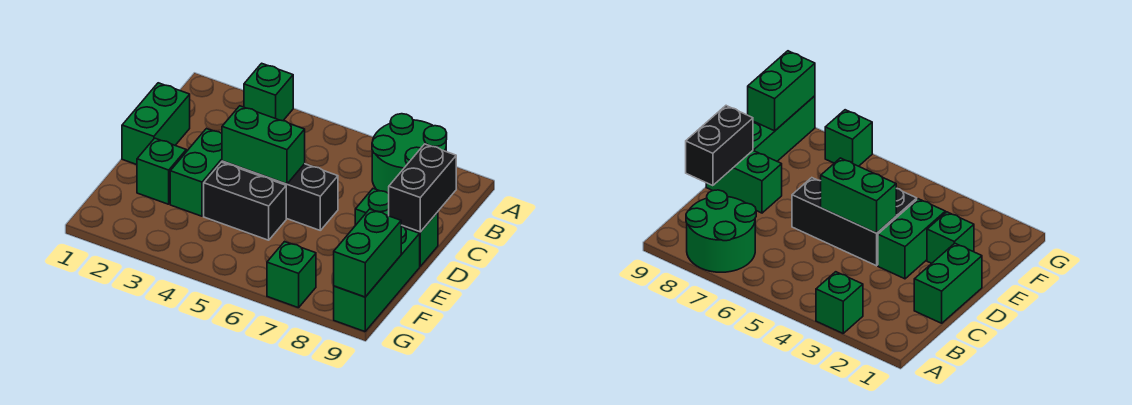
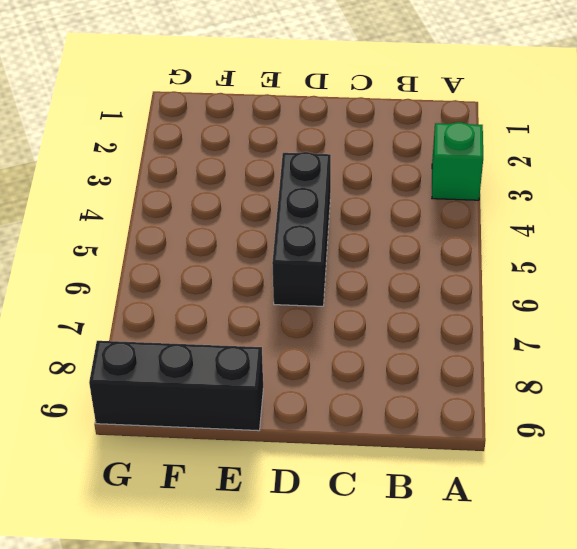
black 1x3 brick [89,341,263,431] -> green 1x3 brick [334,226,420,332]
none -> green 2x2 round brick [372,114,447,194]
none -> green 1x2 brick [122,83,190,165]
none -> green 1x2 brick [170,129,222,216]

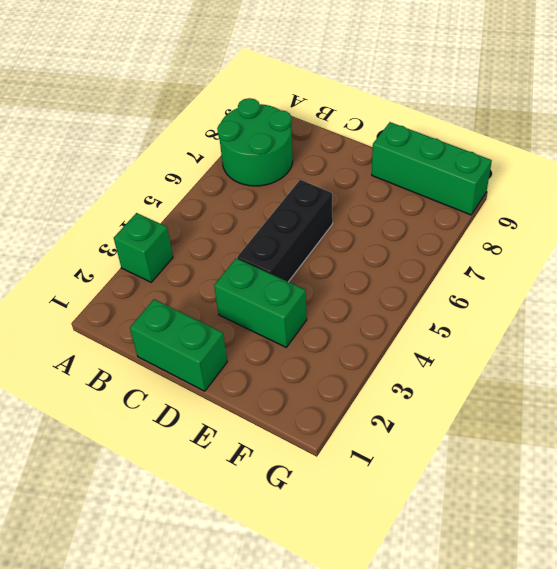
none -> green 1x2 brick [355,189,438,266]
none -> green 1x1 brick [137,138,186,204]
none -> black 1x2 brick [204,162,286,240]

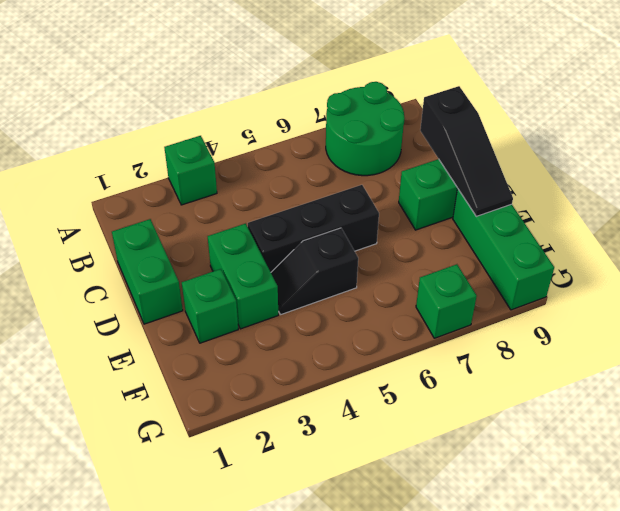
black 1x3 slope [420,86,513,216] -> black 1x2 brick [389,144,456,232]
black 1x2 slope [271,228,358,315] -> black 1x2 brick [204,162,286,240]
none -> green 1x2 brick [222,106,305,184]
none -> green 1x2 brick [334,209,402,297]

